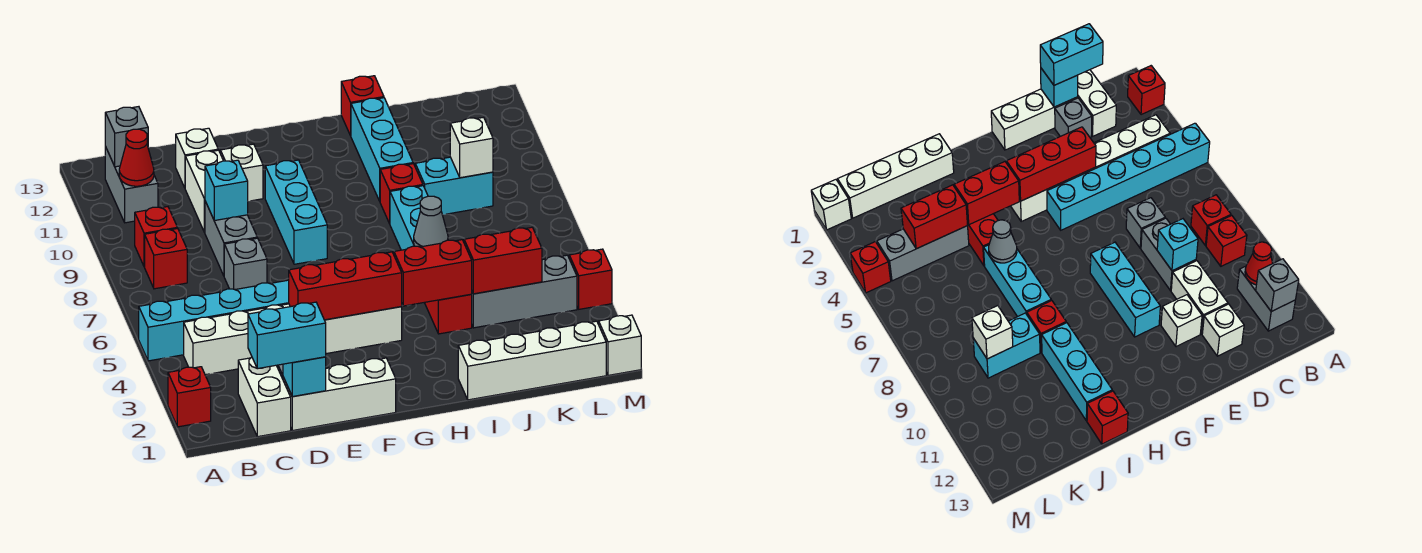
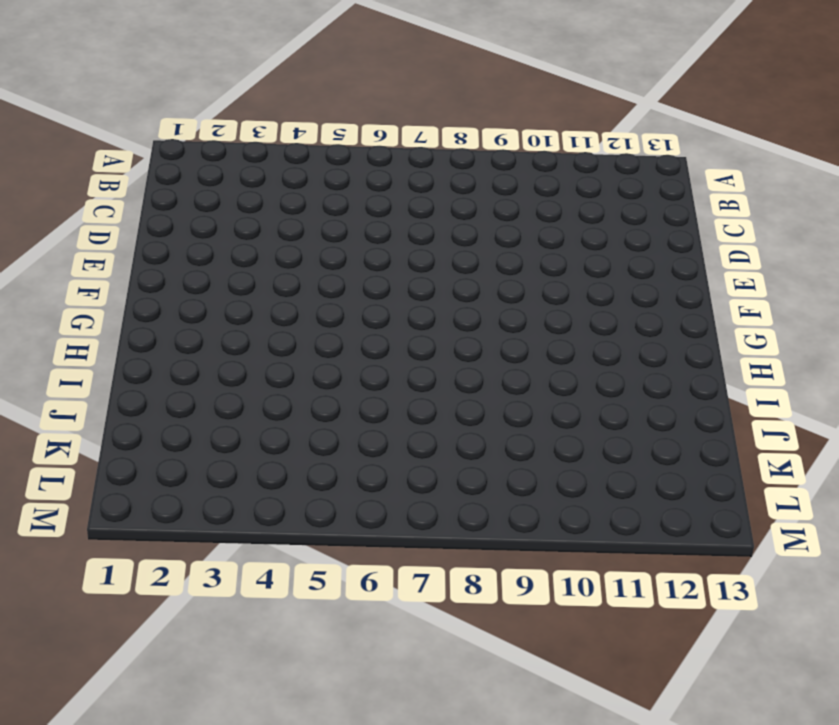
none -> red 1x1 brick [168,367,211,427]
none -> cyan 1x6 brick [139,280,289,361]
none -> white 1x6 brick [184,304,402,375]
none -> red 1x1 brick [145,228,187,289]

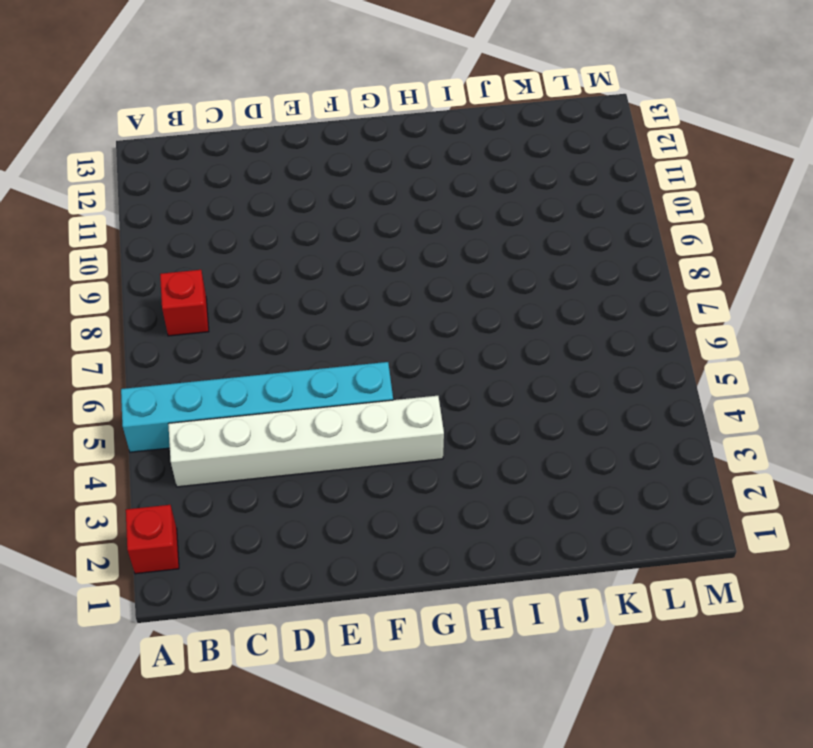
none -> red 1x1 brick [135,207,177,267]
none -> grey 1x2 brick [105,147,158,223]
none -> white 1x2 brick [238,357,291,437]
none -> white 1x3 brick [283,358,396,431]

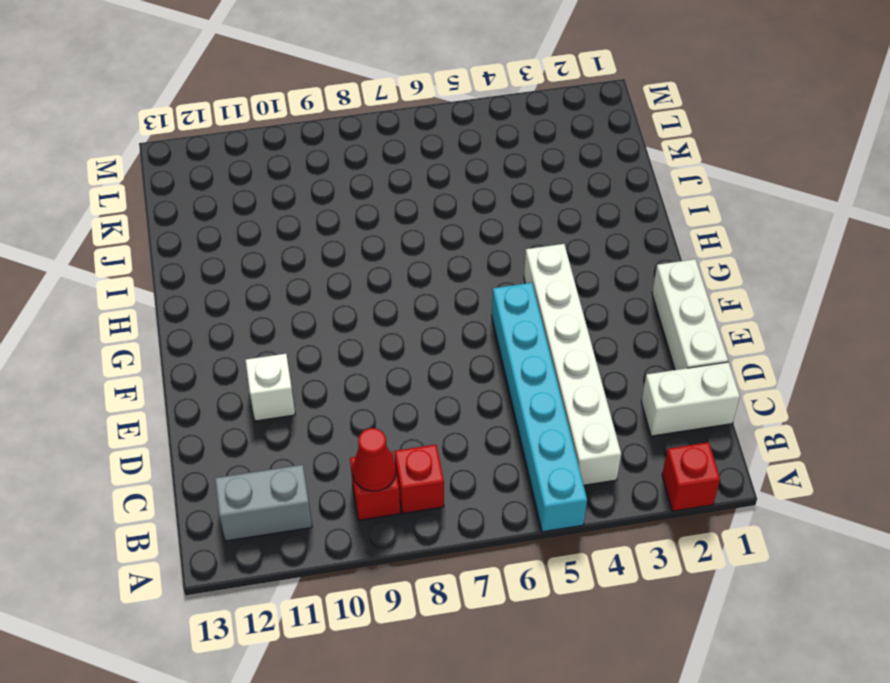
red 1x1 cone [353,428,396,491] -> red 1x1 cone moved to [119,129,154,186]
none -> grey 1x1 brick [1055,98,1092,138]
none -> grey 1x1 brick [224,238,267,290]
none -> grey 1x2 brick [205,201,257,276]
none -> white 1x2 brick [185,150,223,232]

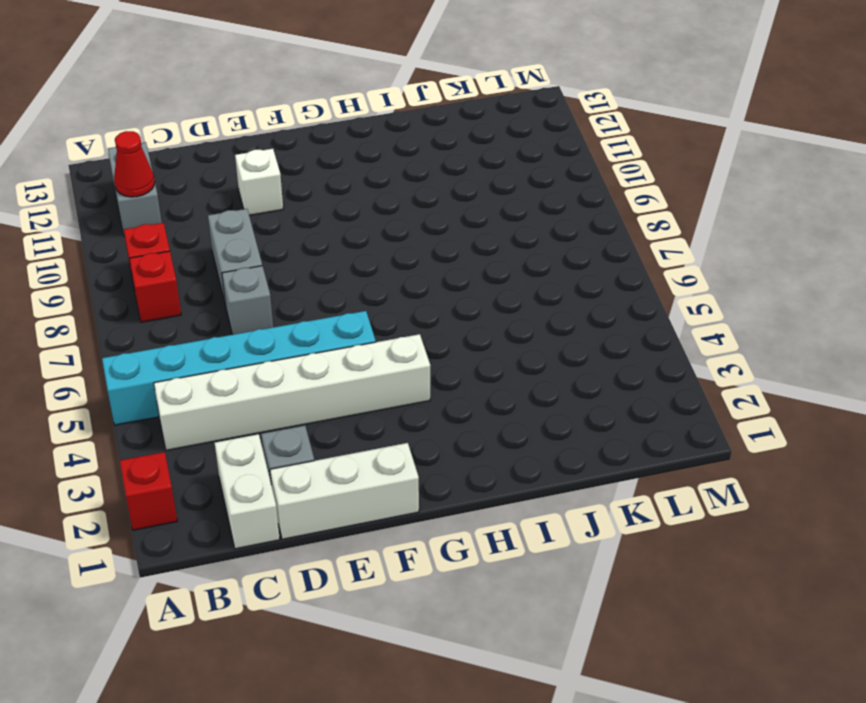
none -> white 1x2 brick [185,150,223,232]
none -> white 1x1 brick [176,128,218,188]
none -> cyan 1x3 brick [265,160,327,264]
none -> white 1x4 brick [458,321,606,400]

